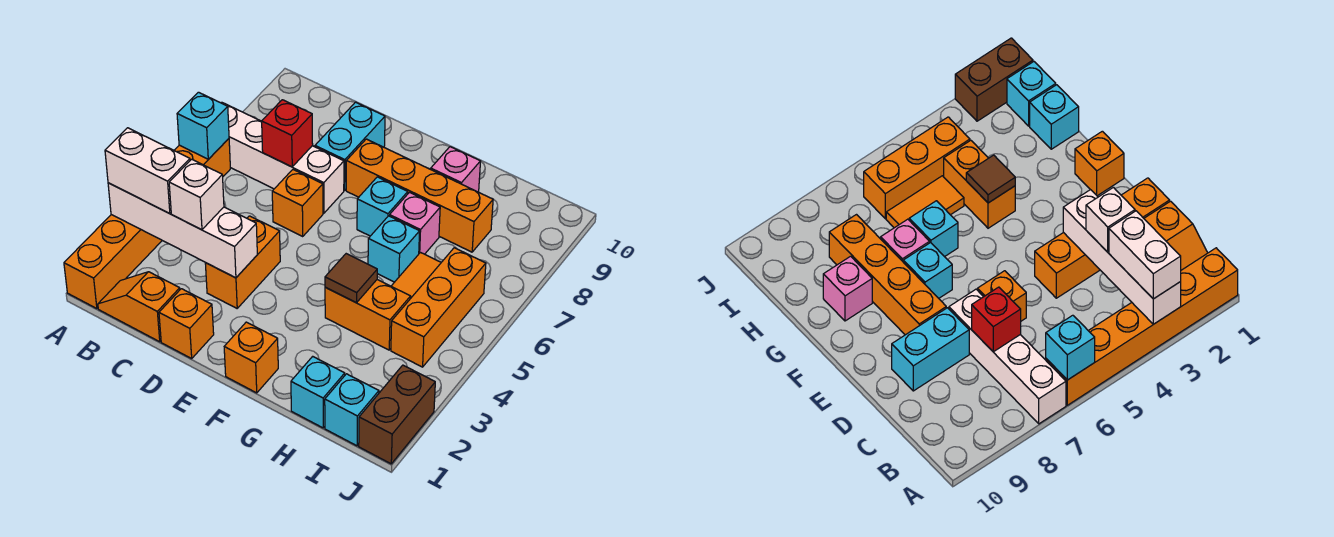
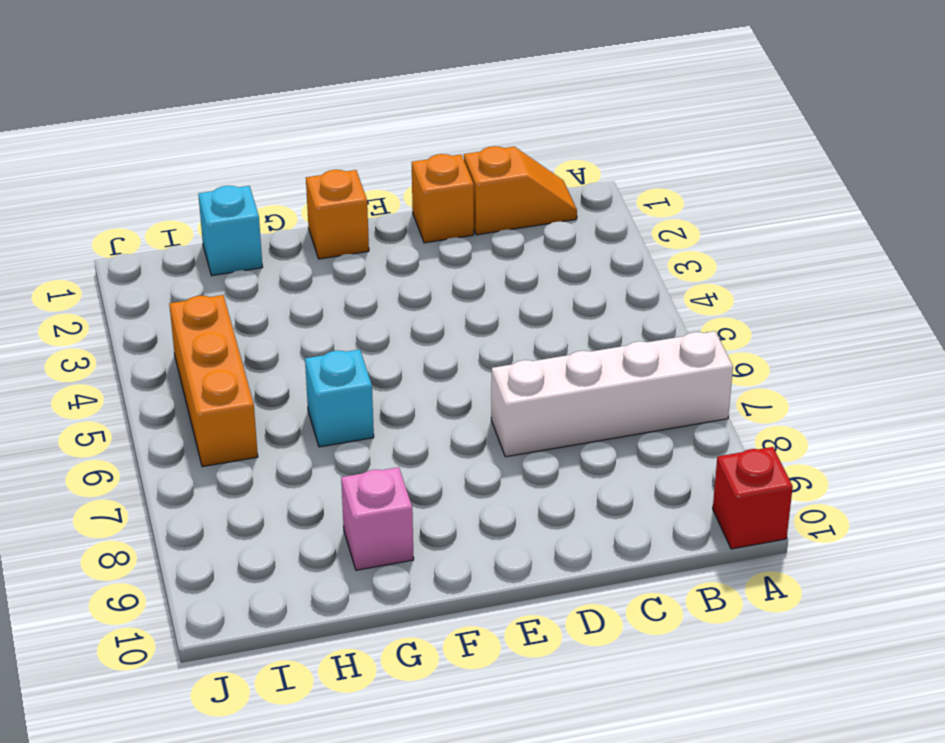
red 1x1 brick [713,447,793,549] -> red 1x1 brick moved to [262,100,313,167]
none -> orange 1x6 brick [64,139,230,309]
none -> orange 1x2 brick [205,216,280,308]
none -> orange 1x1 brick [272,170,323,236]

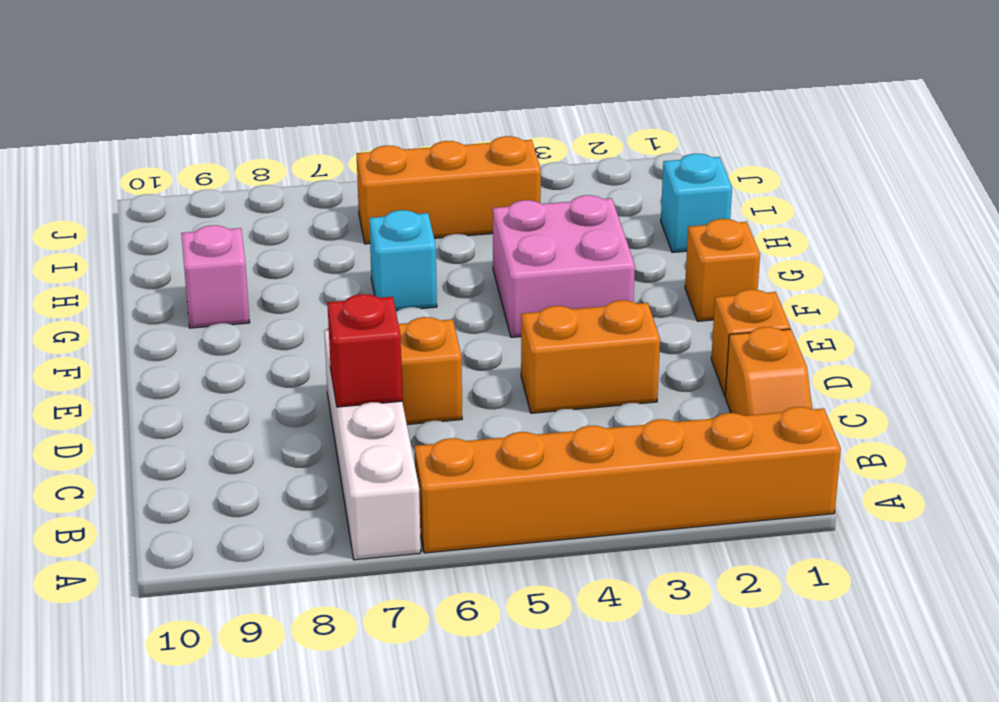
pink 2x2 brick [493,195,635,337] -> orange 1x2 brick [325,280,411,350]
none -> cyan 1x2 brick [315,102,385,190]
none -> orange 1x4 brick [346,139,493,252]
none -> cyan 1x1 brick [357,177,408,236]

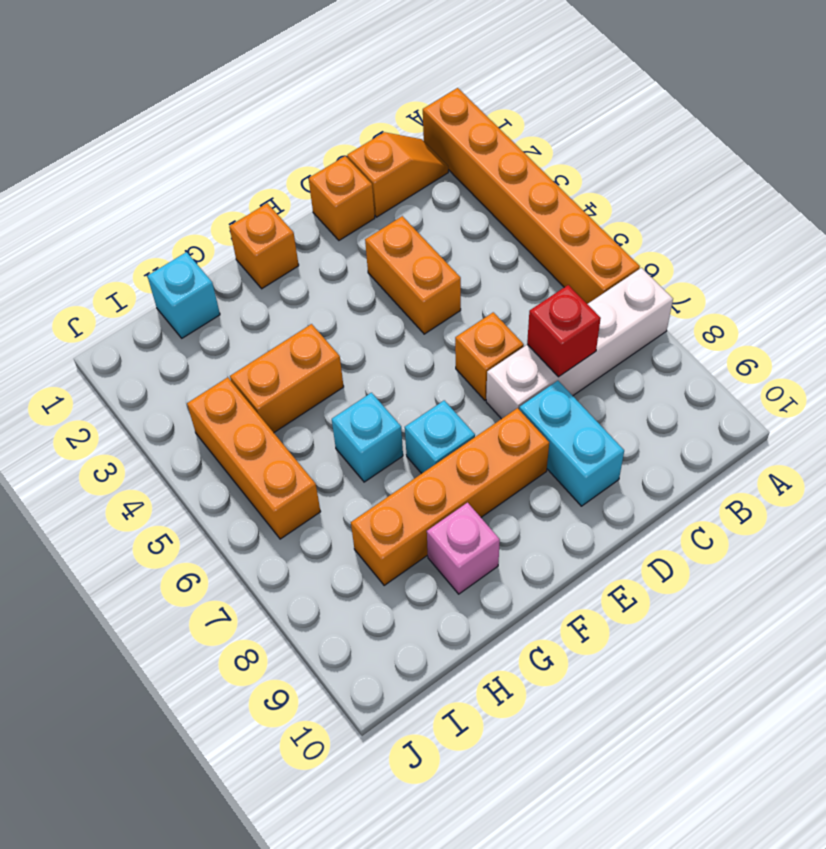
none -> pink 1x1 brick [390,192,440,254]
none -> orange 1x2 tile [391,253,441,299]
none -> cyan 1x1 brick [325,374,379,446]

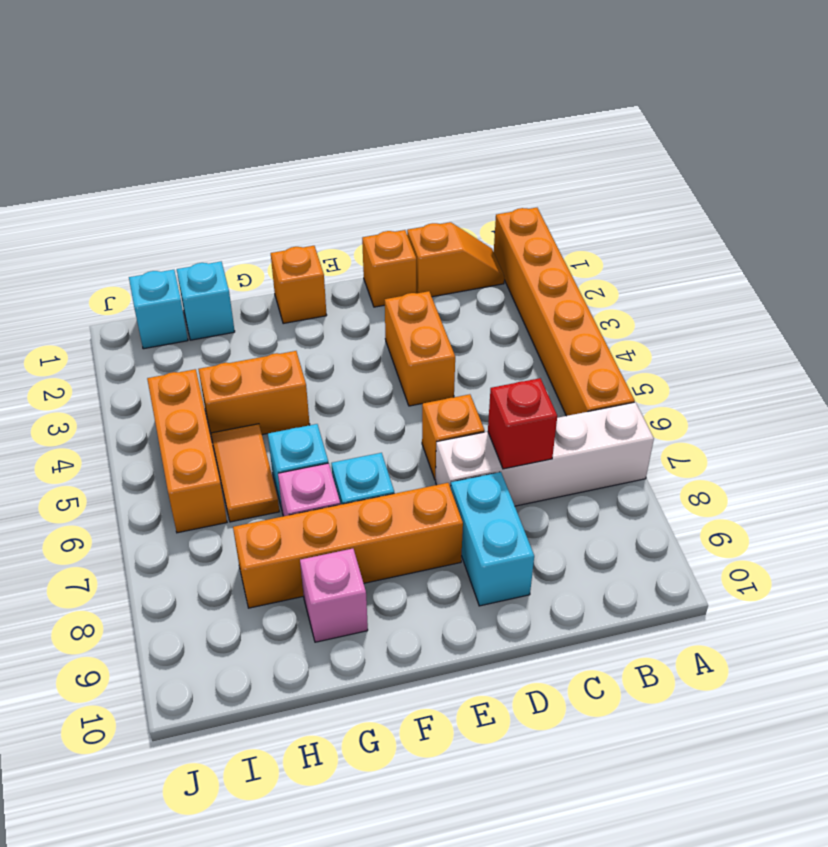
none -> brown 1x2 brick [359,365,435,464]
none -> white 1x4 brick [108,183,257,278]
none -> cyan 1x1 brick [177,92,229,159]

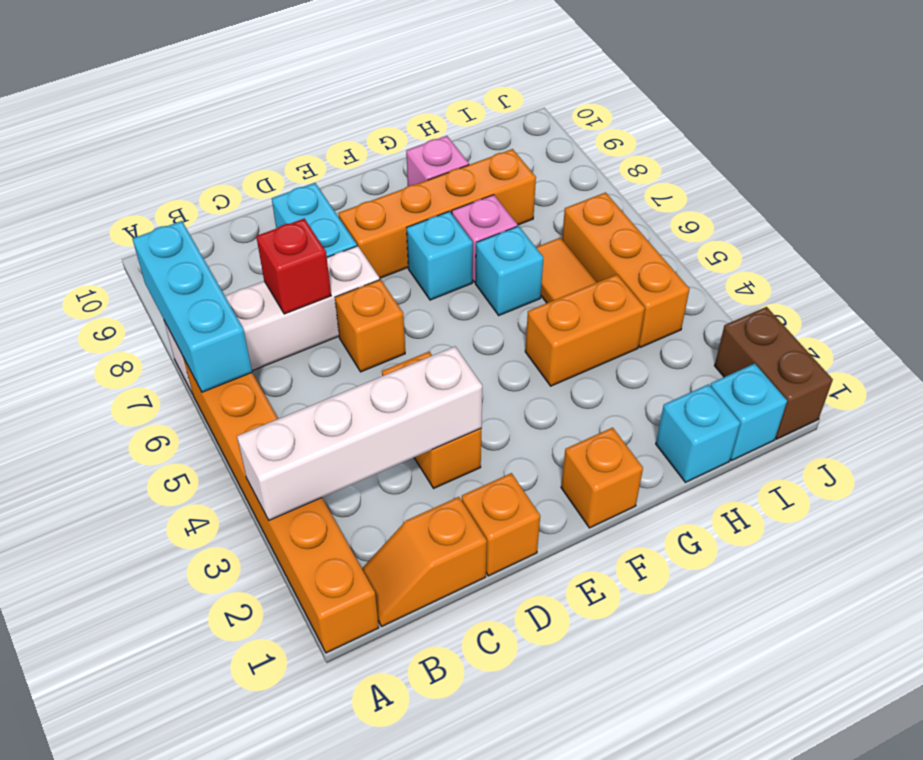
cyan 1x3 brick [133,221,252,392] -> cyan 1x1 brick [177,92,229,159]
none -> brown 1x1 tile [325,254,377,303]
none -> white 1x2 brick [105,128,190,214]
none -> white 1x1 brick [169,159,224,230]

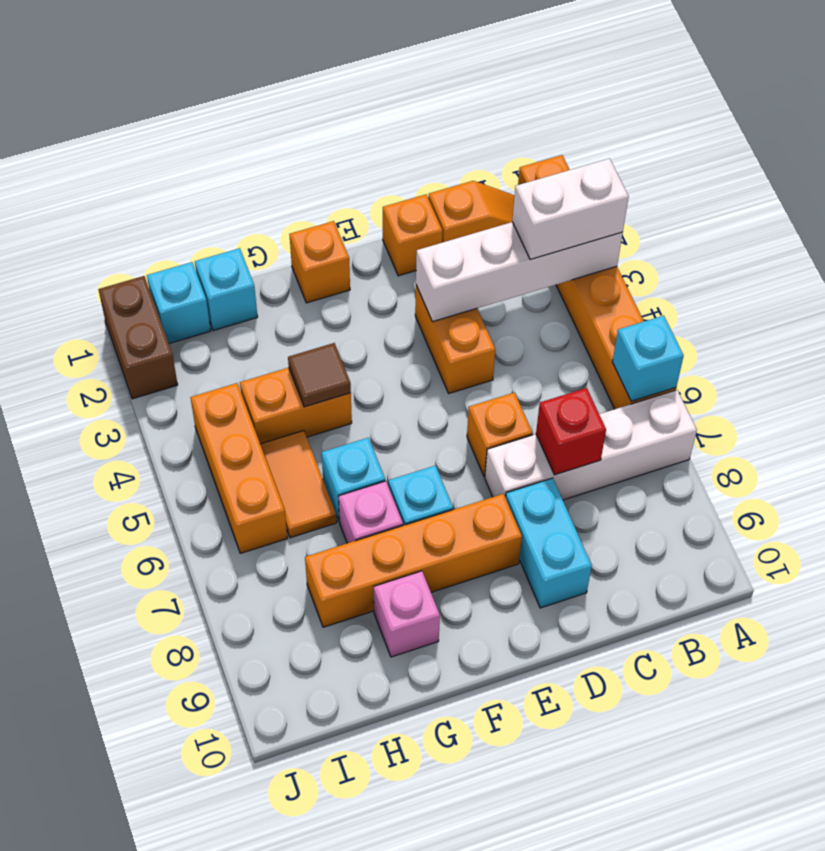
none -> white 1x1 brick [169,159,224,230]

